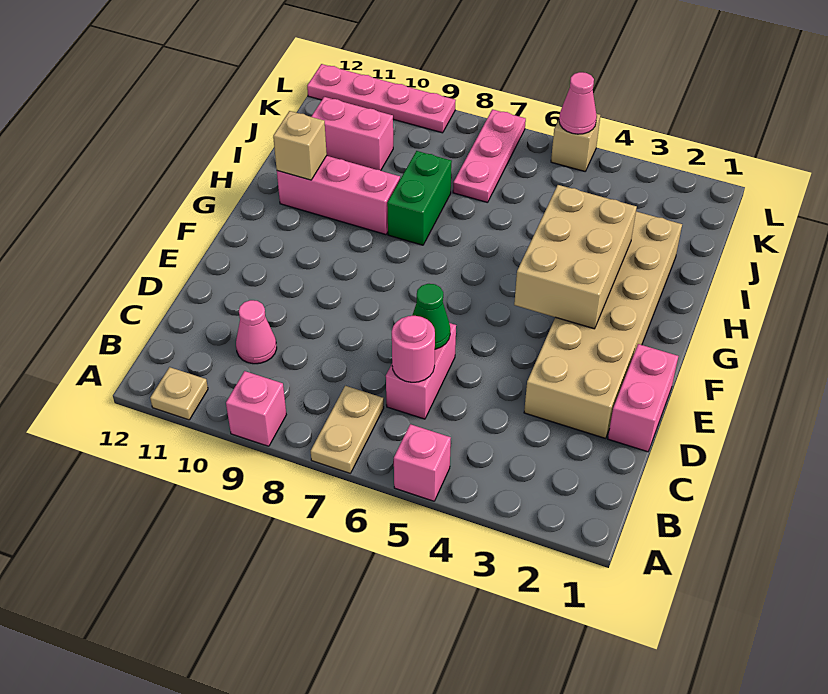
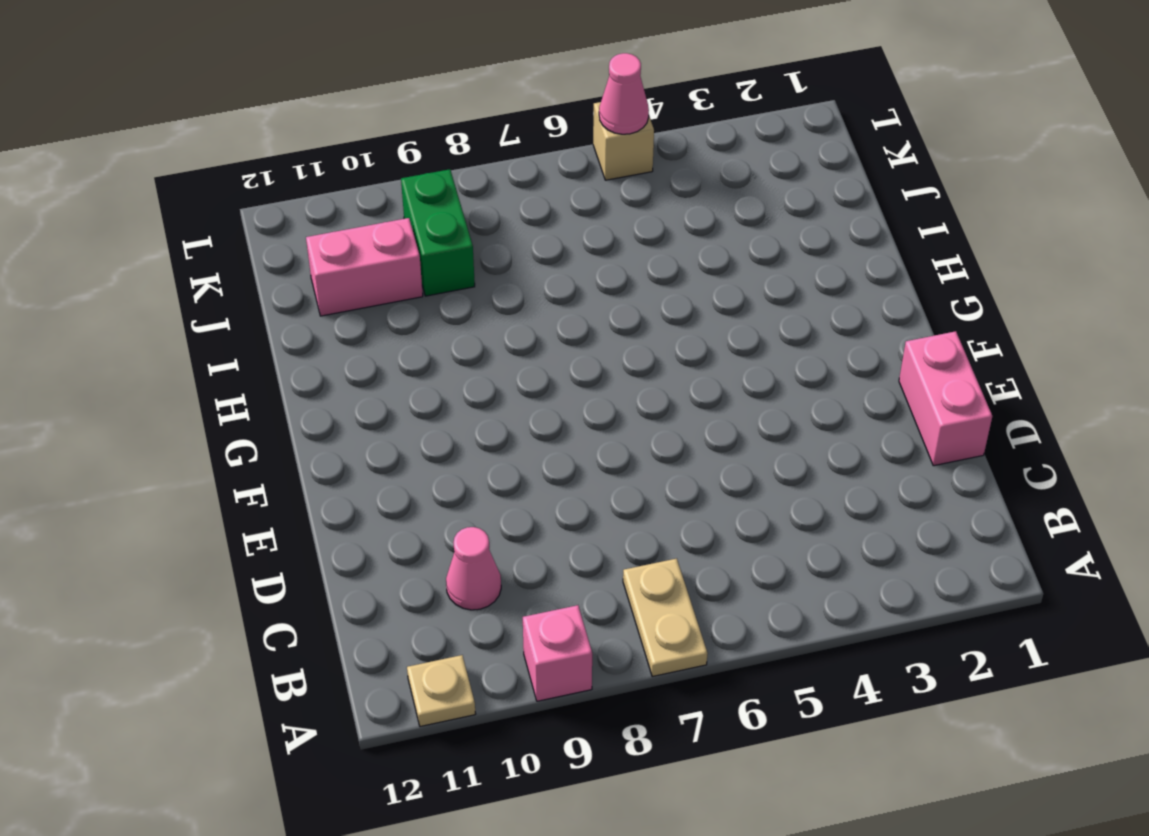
green 1x2 brick [401,169,475,296] -> green 1x2 brick moved to [387,151,452,245]
none -> pink 1x1 brick [394,424,451,501]
none -> pink 1x2 brick [386,323,456,419]
none -> tan 2x6 brick [524,212,682,438]

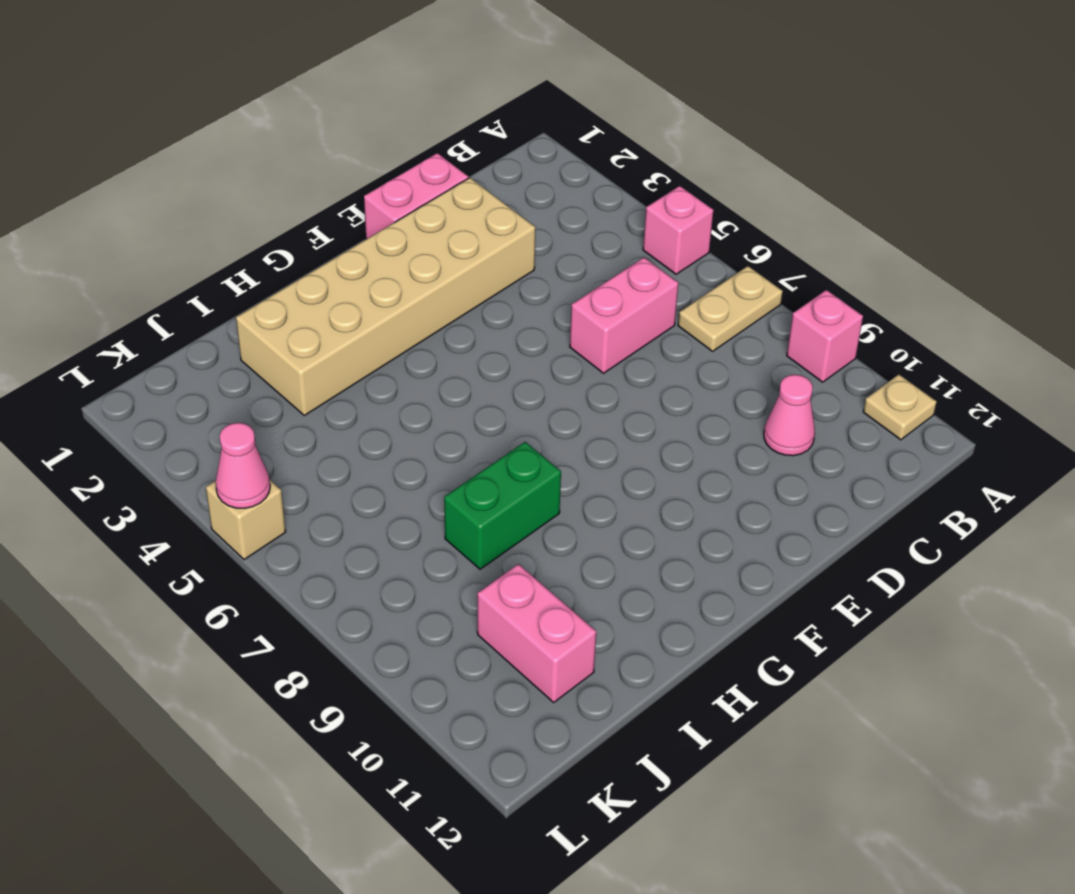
none -> pink 1x3 brick [277,156,400,235]
none -> pink 1x3 plate [453,109,526,203]
none -> pink 1x4 plate [307,64,456,133]

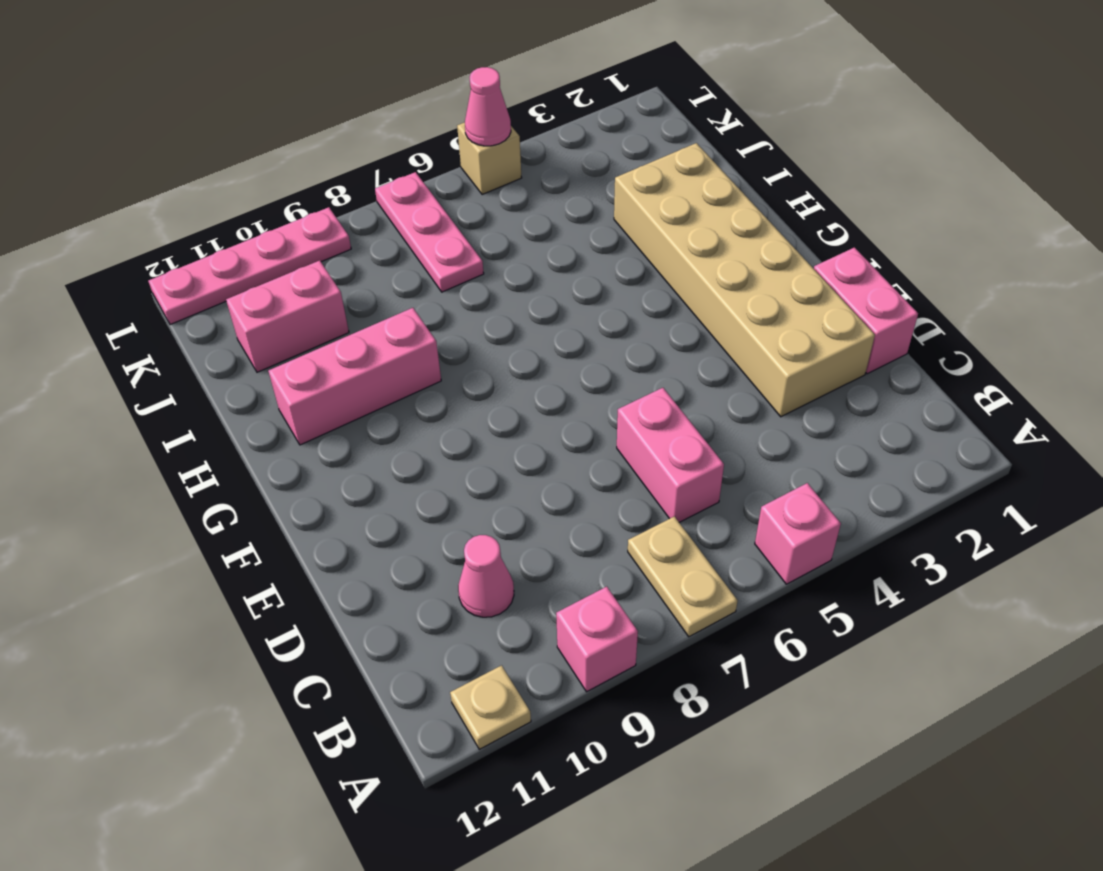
none -> green 1x2 brick [387,151,452,245]
none -> pink 1x1 round brick [392,316,435,382]
none -> green 1x1 cone [412,284,450,349]

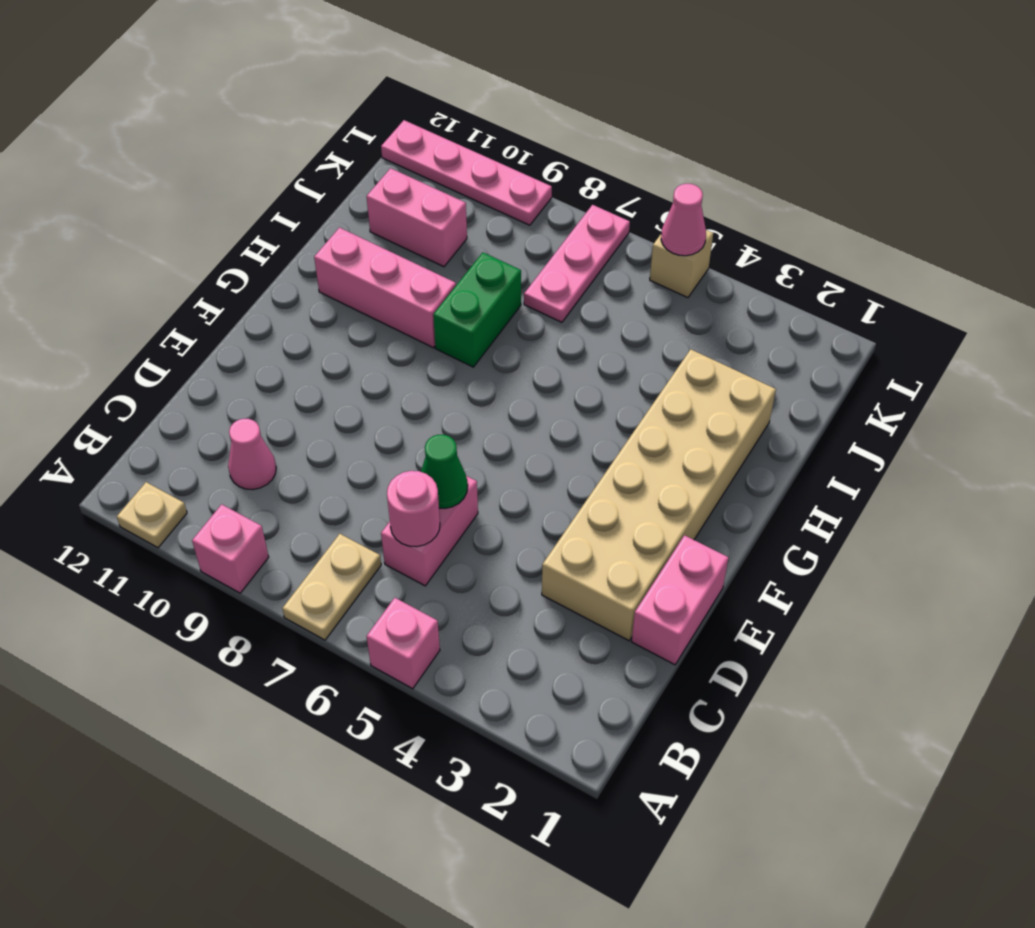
none -> tan 2x3 brick [514,185,637,329]
none -> tan 1x1 brick [273,111,327,180]

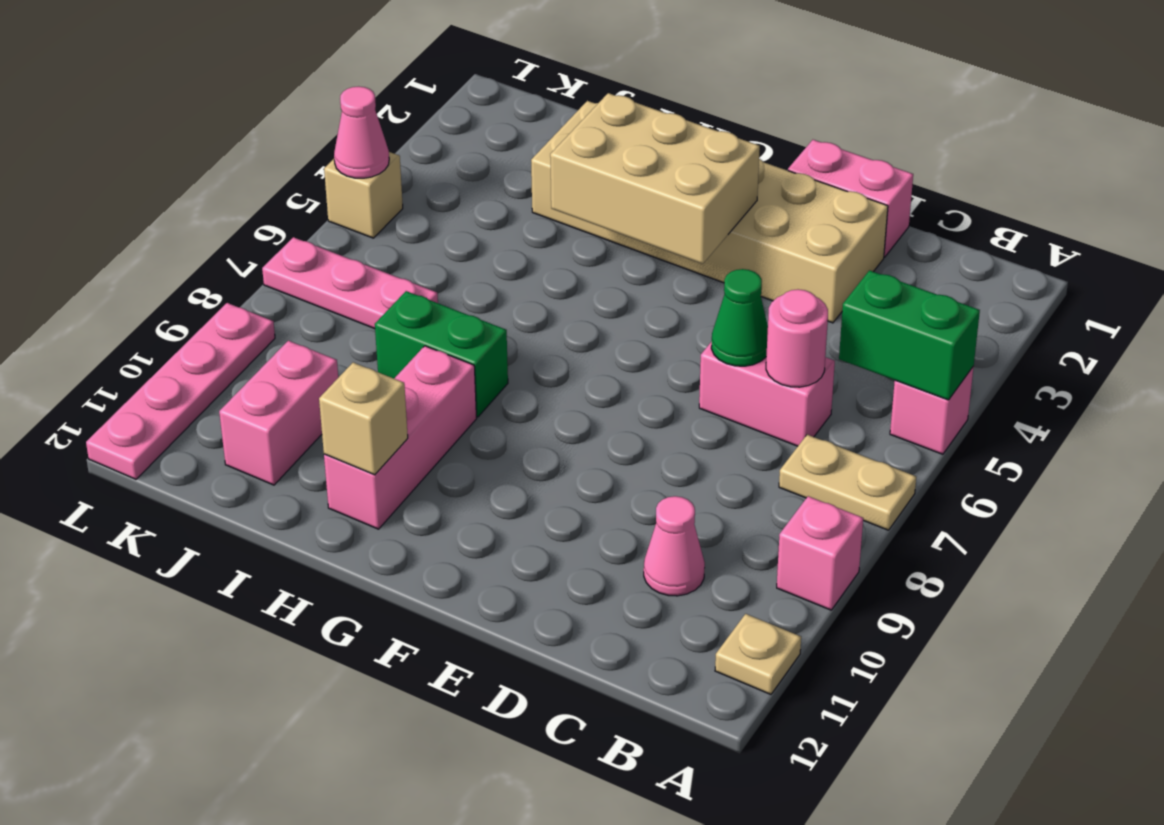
green 1x2 brick [839,270,980,400] -> none

